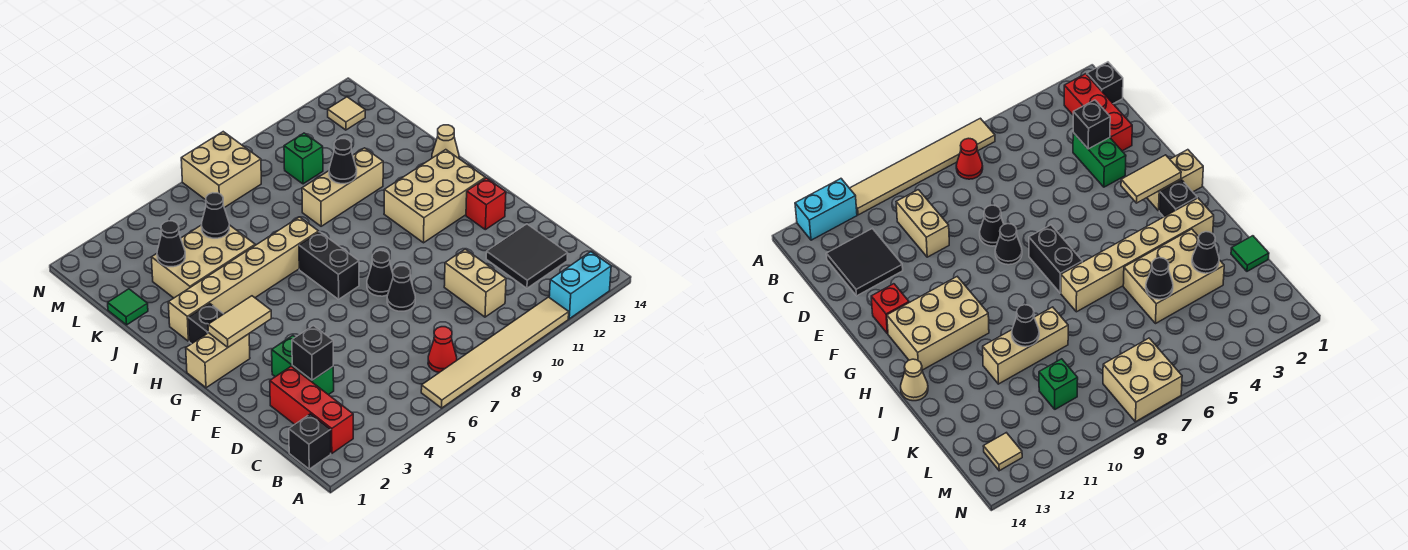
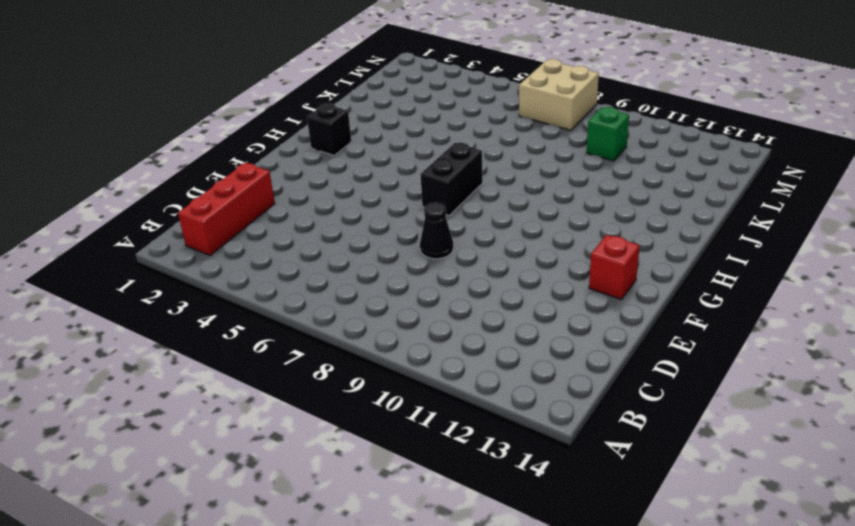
none -> tan 1x6 tile [421,297,569,408]
none -> cyan 1x2 brick [549,252,611,319]
none -> black 1x1 brick [289,414,331,469]

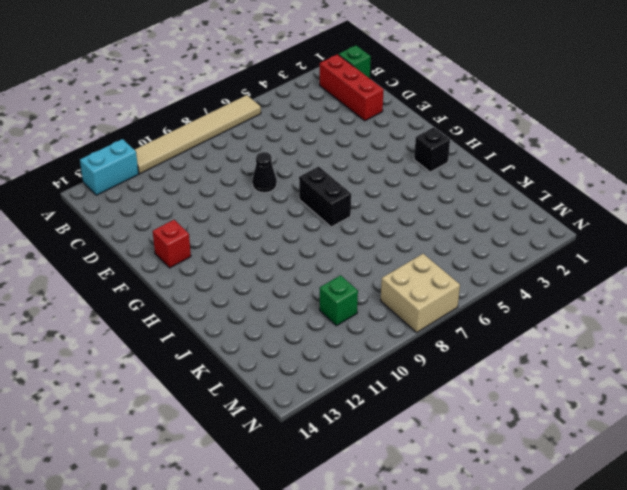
green 1x1 brick [339,46,371,78] -> black 1x1 brick [289,414,331,469]
none -> red 1x1 cone [428,327,457,372]
none -> tan 1x2 brick [444,249,506,317]
none -> black 2x2 tile [486,224,568,288]

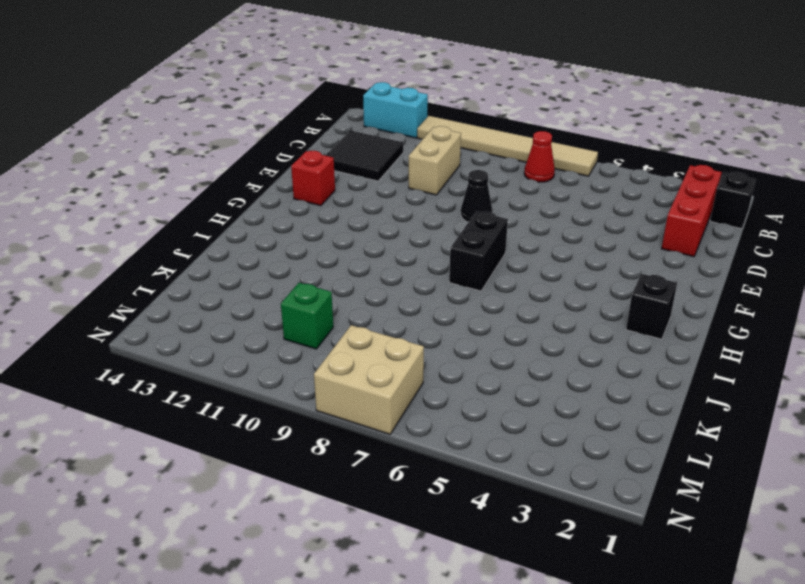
none -> green 1x2 brick [272,336,334,395]
none -> black 1x1 cone [367,251,393,296]
none -> tan 1x2 brick [186,333,250,388]

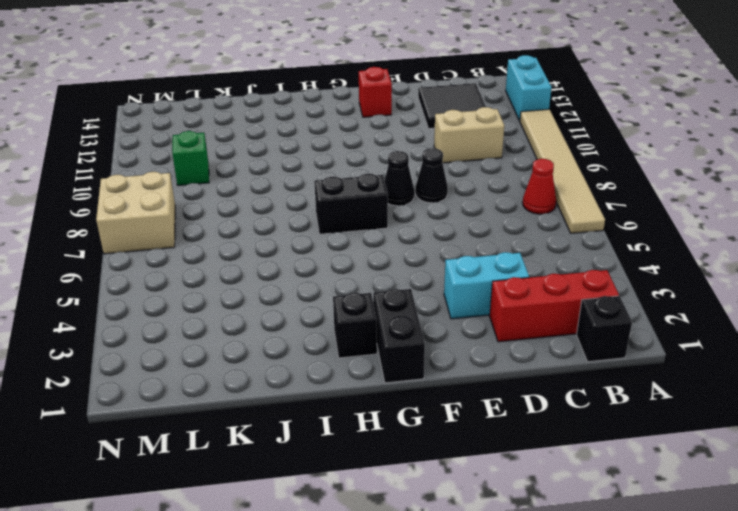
cyan 1x2 brick [444,252,529,319] -> green 1x2 brick [272,336,334,395]
black 1x2 brick [373,289,425,383] -> tan 1x2 brick [186,333,250,388]
none -> tan 2x3 brick [384,150,485,243]
none -> tan 1x6 brick [168,217,319,341]
none -> tan 1x1 cone [432,125,459,158]

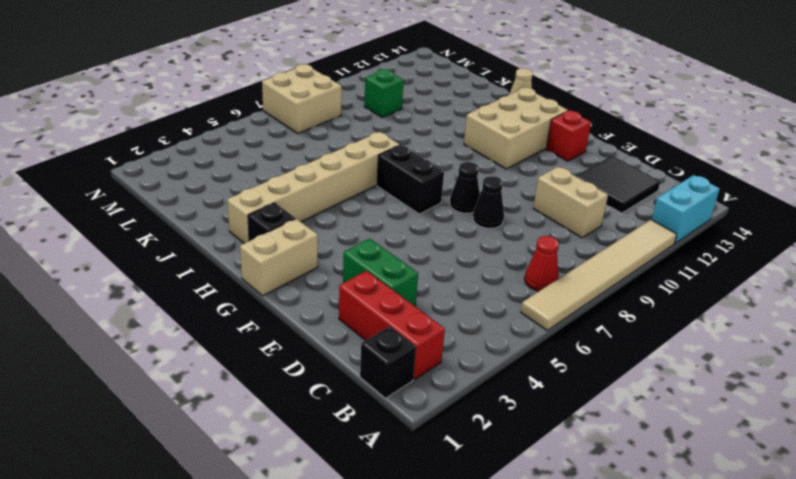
none -> tan 2x3 brick [151,225,255,298]
none -> tan 1x3 brick [302,148,383,226]
none -> green 1x1 tile [108,289,148,325]

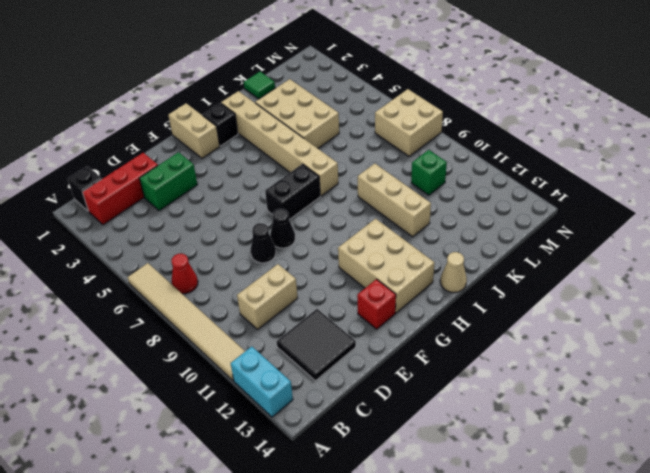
none -> tan 1x1 tile [328,97,365,130]
none -> black 1x1 brick [292,326,333,380]
none -> tan 1x2 tile [208,296,271,347]

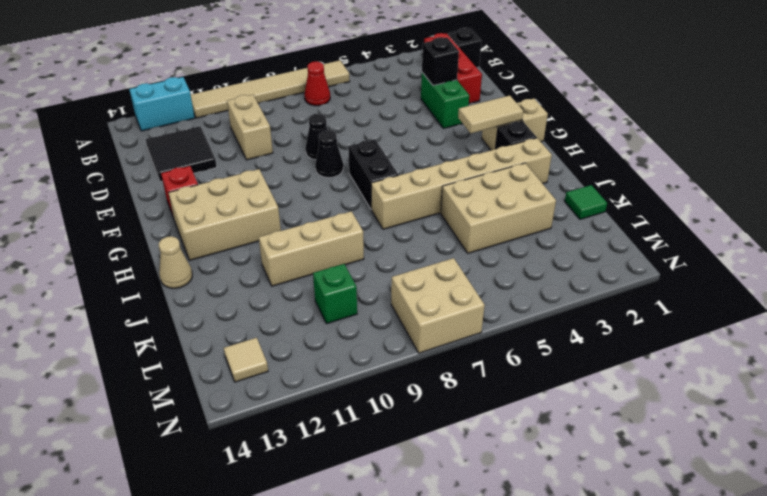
none -> black 1x1 cone [329,139,357,184]
none -> black 1x1 cone [157,221,185,267]
none -> black 1x1 cone [201,193,229,238]

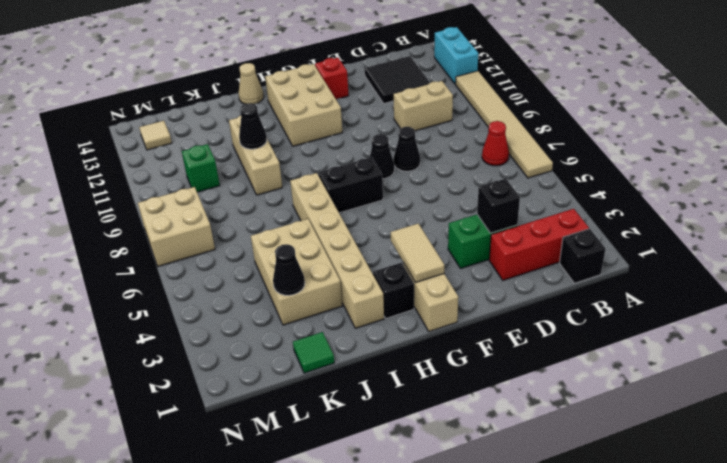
none -> black 1x1 cone [201,193,229,238]

